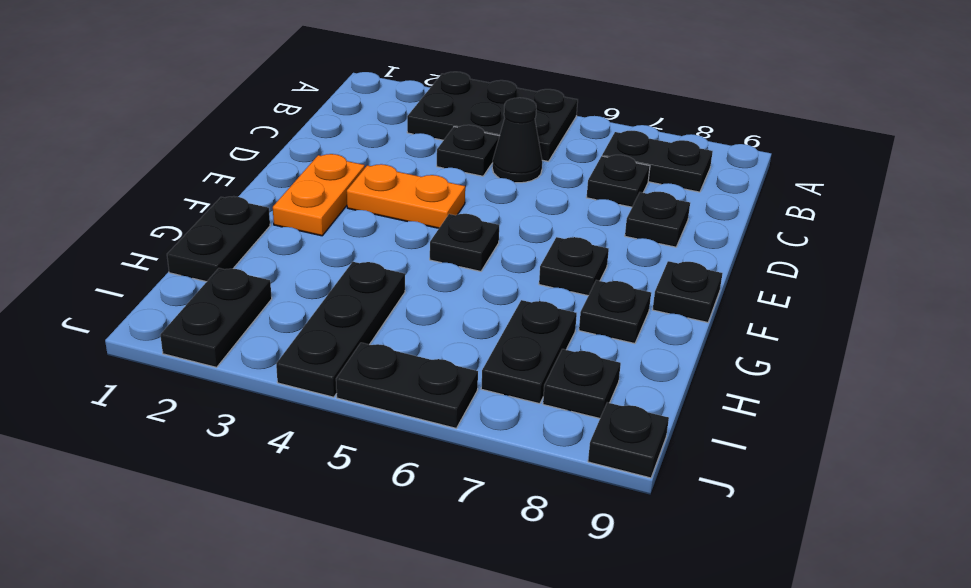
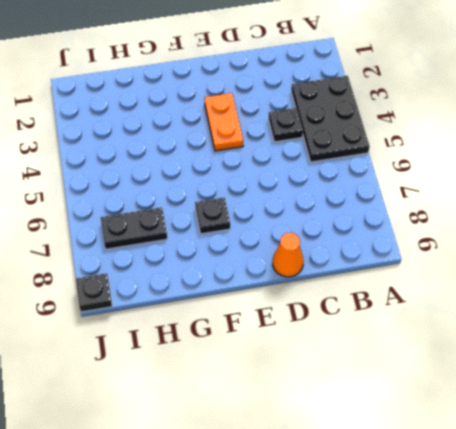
orange 1x1 cone [273,233,304,277] -> none
none -> black 1x2 plate [602,131,713,192]
none -> black 1x1 cone [492,98,542,183]
none -> black 1x1 plate [587,155,650,207]

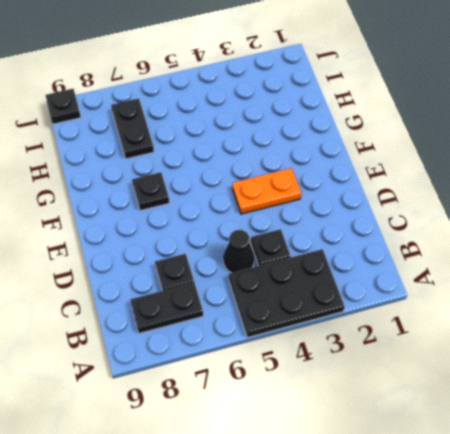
none -> black 1x1 plate [625,192,690,247]
none -> orange 1x2 plate [273,154,365,236]
none -> black 1x1 plate [430,214,499,271]

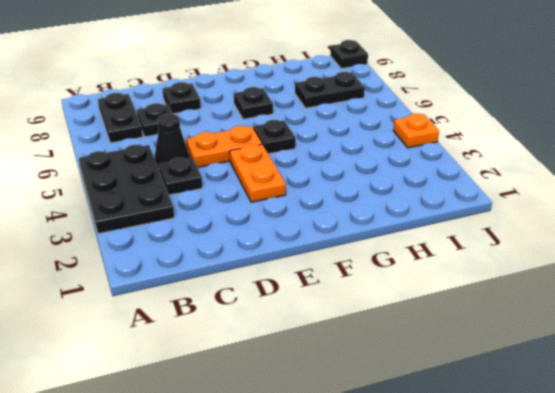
orange 1x2 plate [186,126,262,167] -> orange 1x2 plate moved to [273,154,365,236]
orange 1x1 plate [393,114,439,148] -> black 1x3 plate [276,262,405,397]
none -> black 1x1 plate [653,261,722,323]
none -> black 1x2 plate [167,196,270,282]
none -> black 1x1 plate [579,280,651,344]

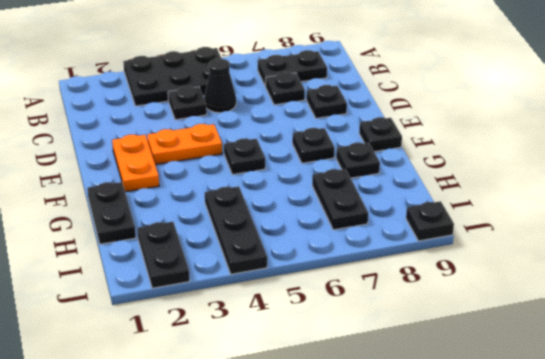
none -> black 1x1 plate [543,349,621,418]
none -> black 1x2 plate [336,343,478,428]

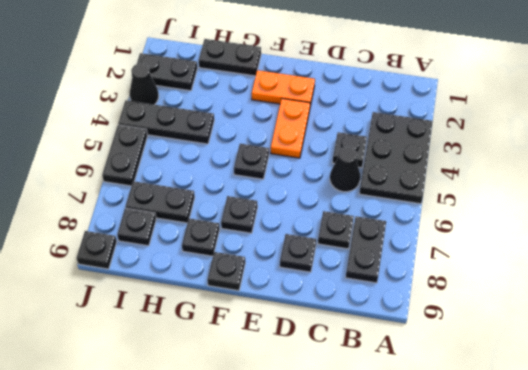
black 1x1 cone [129,63,159,105] -> none

